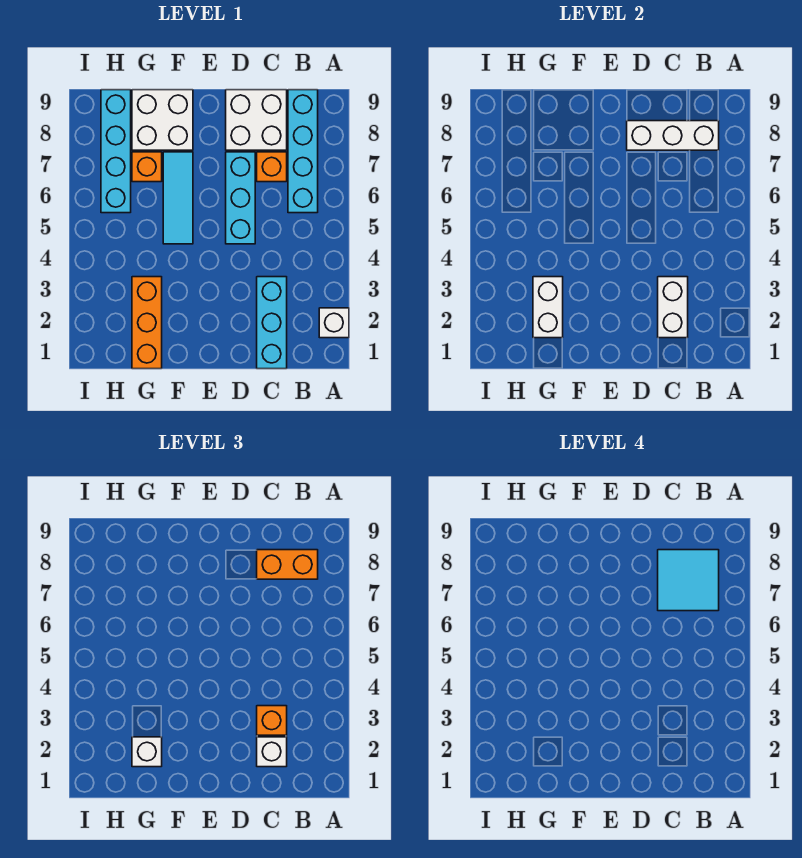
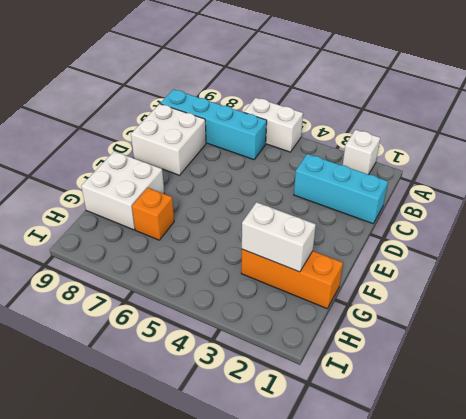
white 1x2 brick [244,98,303,152] -> white 1x2 brick moved to [658,277,688,338]
none -> orange 1x1 brick [257,152,287,182]
none -> cyan 1x3 brick [226,152,255,244]
none -> cyan 1x3 tile [163,152,193,244]

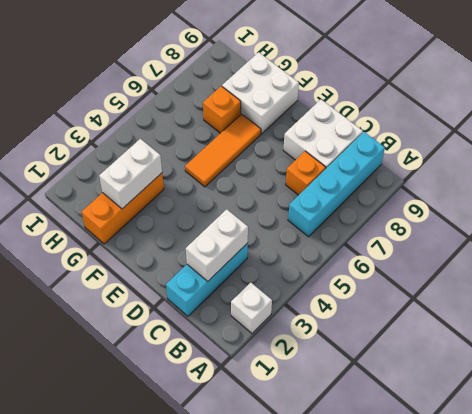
orange 1x3 tile [185,114,261,187] -> cyan 1x3 tile [163,152,193,244]
none -> cyan 1x3 brick [226,152,255,244]
none -> cyan 1x4 brick [101,90,131,213]
none -> white 1x3 brick [627,121,719,150]

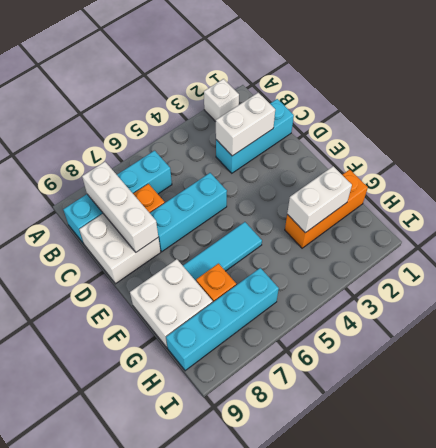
none -> orange 1x2 brick [257,550,318,579]
none -> white 1x1 brick [257,737,287,767]
none -> orange 1x1 brick [257,706,287,735]

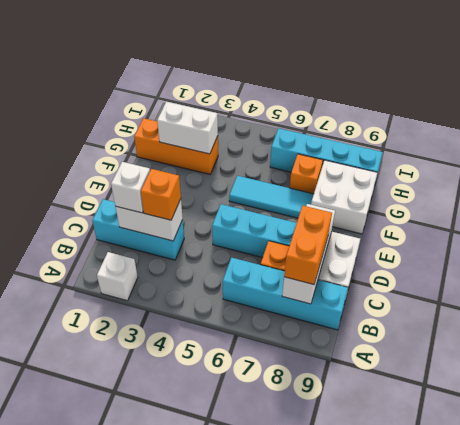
none -> white 1x1 brick [132,737,162,767]
none -> cyan 2x2 tile [658,550,719,611]

